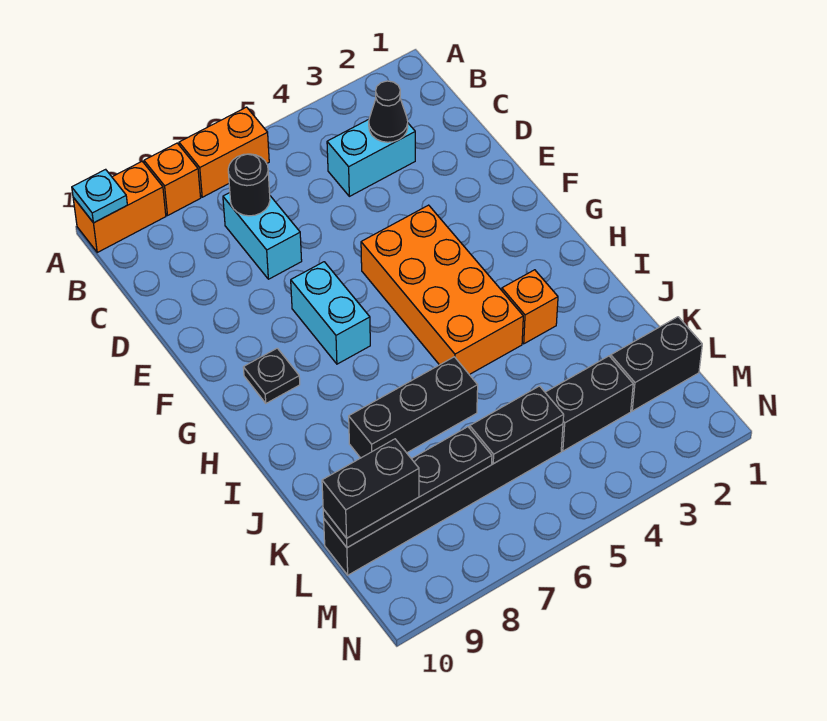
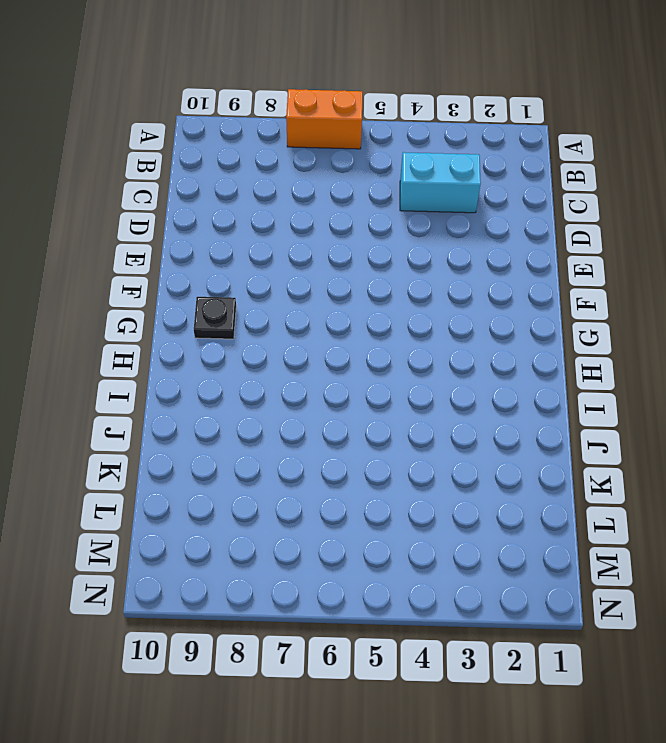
none -> orange 1x1 brick [144,143,201,215]
none -> orange 1x2 brick [73,162,166,252]
none -> cyan 1x2 brick [223,193,302,279]

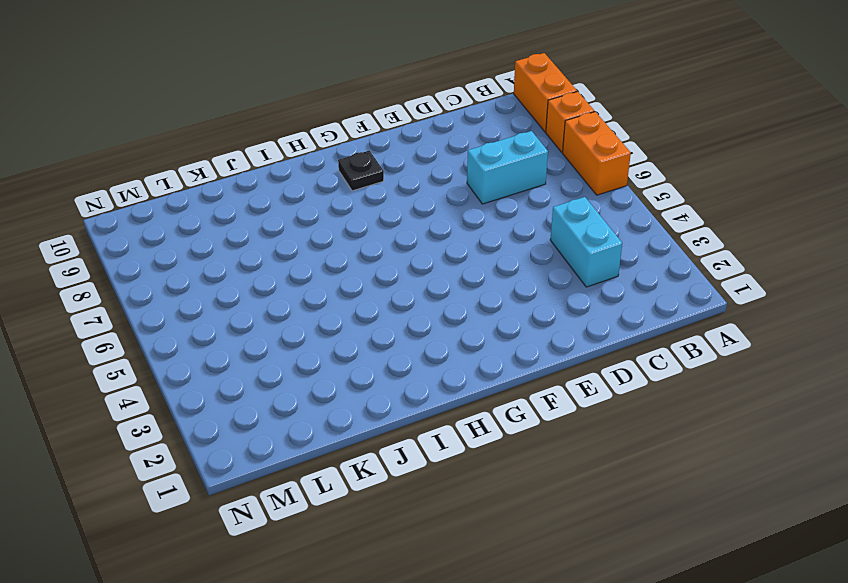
none -> orange 2x4 brick [361,205,523,375]
none -> cyan 1x2 brick [291,262,370,364]
none -> orange 1x1 brick [502,270,558,344]

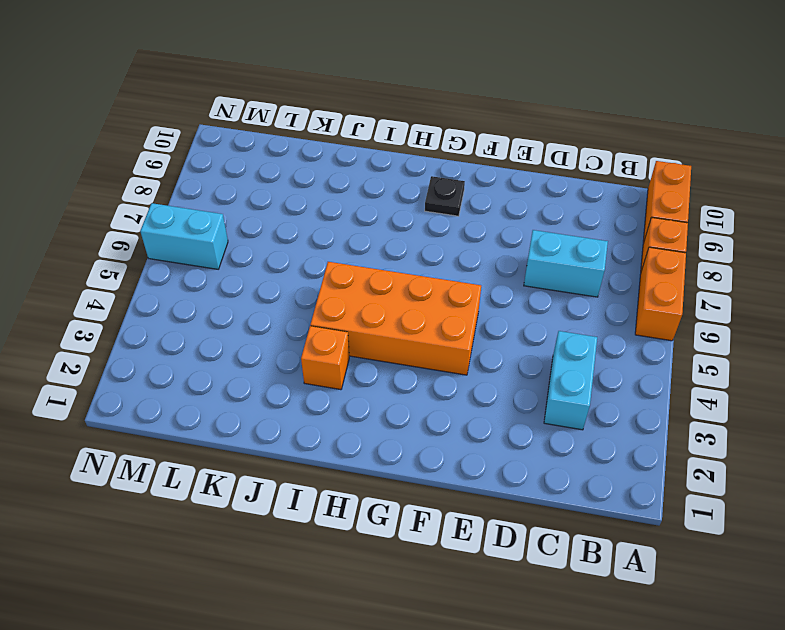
cyan 1x2 brick [140,203,228,269] -> cyan 1x2 brick moved to [291,262,370,364]
none -> black 1x3 brick [349,357,478,458]
none -> black 1x2 brick [611,317,702,411]
none -> black 1x2 brick [545,356,633,451]

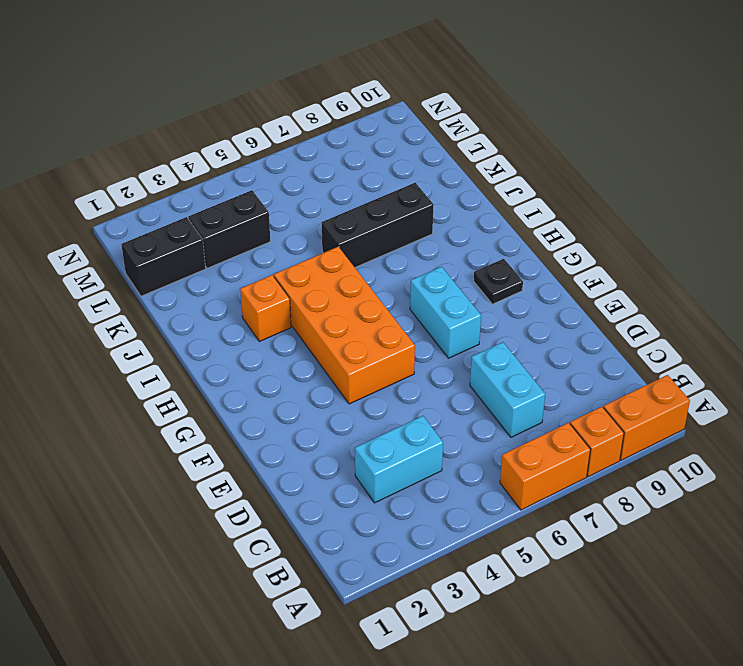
none -> black 1x6 brick [324,424,563,575]
none -> cyan 1x1 plate [72,169,127,223]
none -> black 1x1 cone [369,81,408,142]

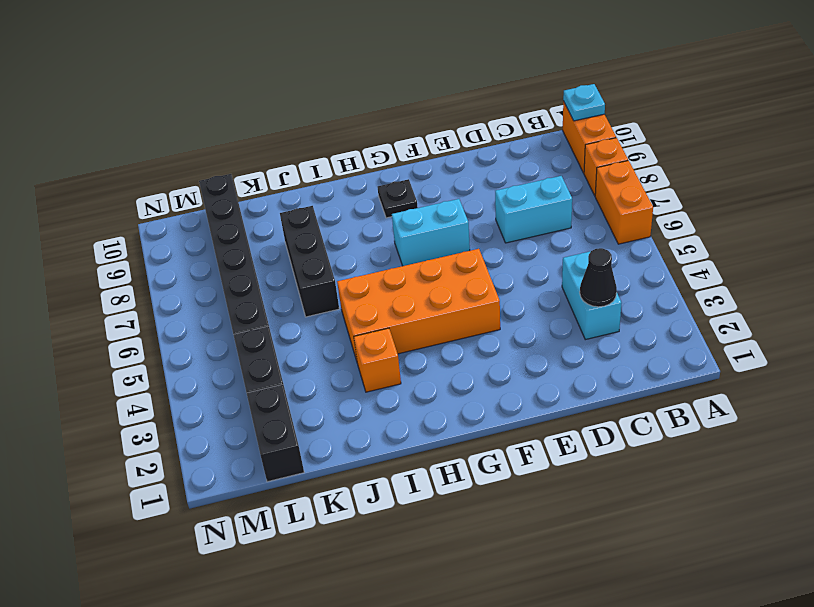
none -> black 1x1 round brick [228,154,270,216]
none -> black 1x2 plate [470,386,564,464]
none -> black 1x4 plate [323,427,492,548]

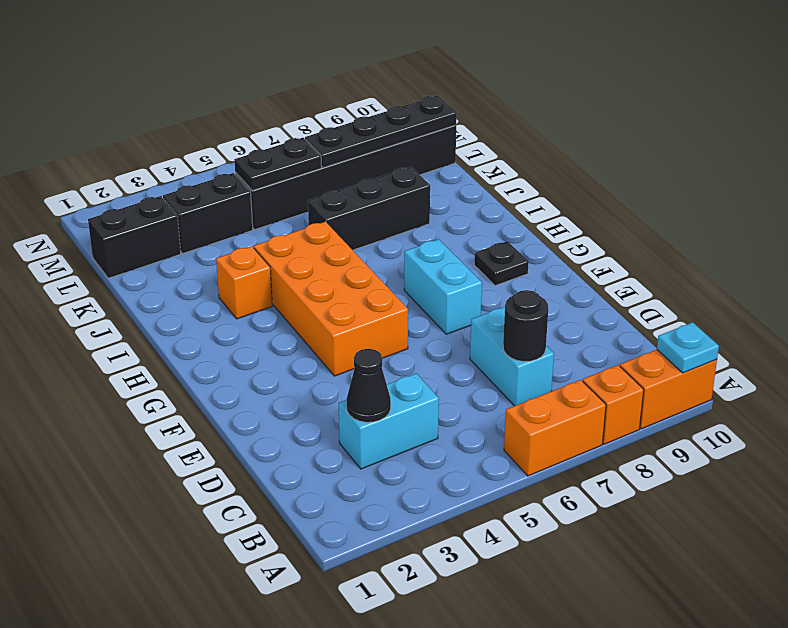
none -> black 1x2 brick [322,439,419,538]

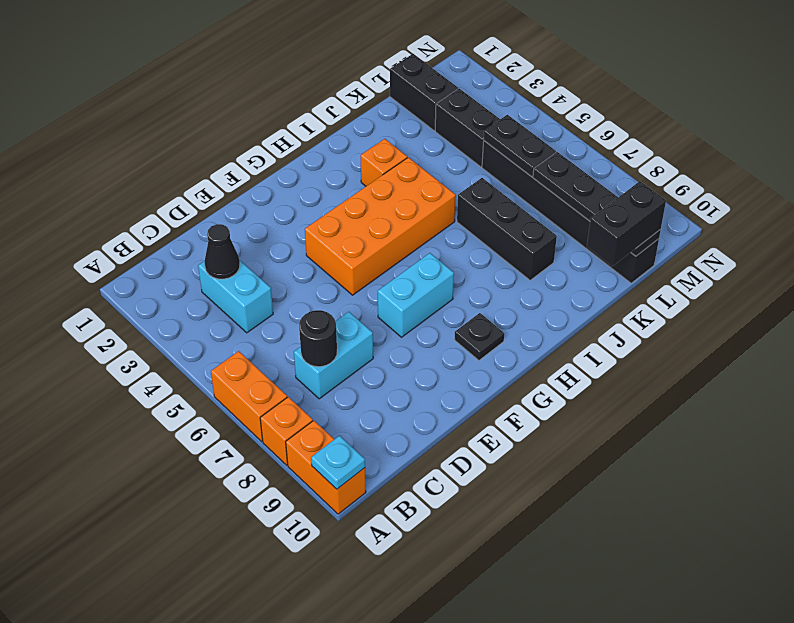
black 1x2 brick [587,181,666,266] -> black 1x2 brick turned to [322,439,419,538]

